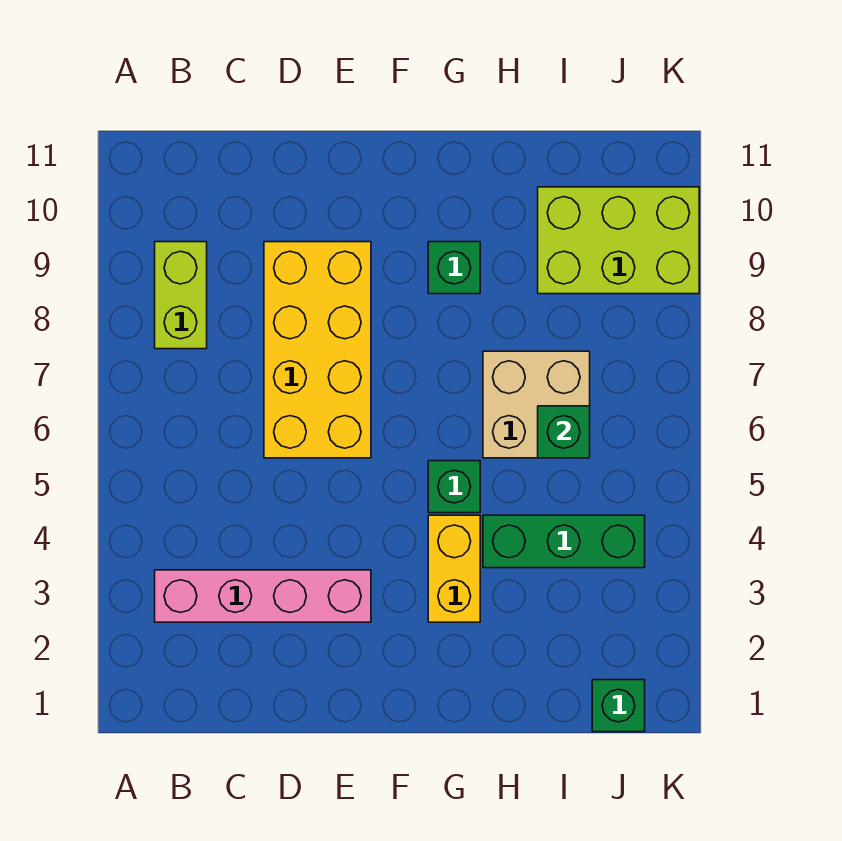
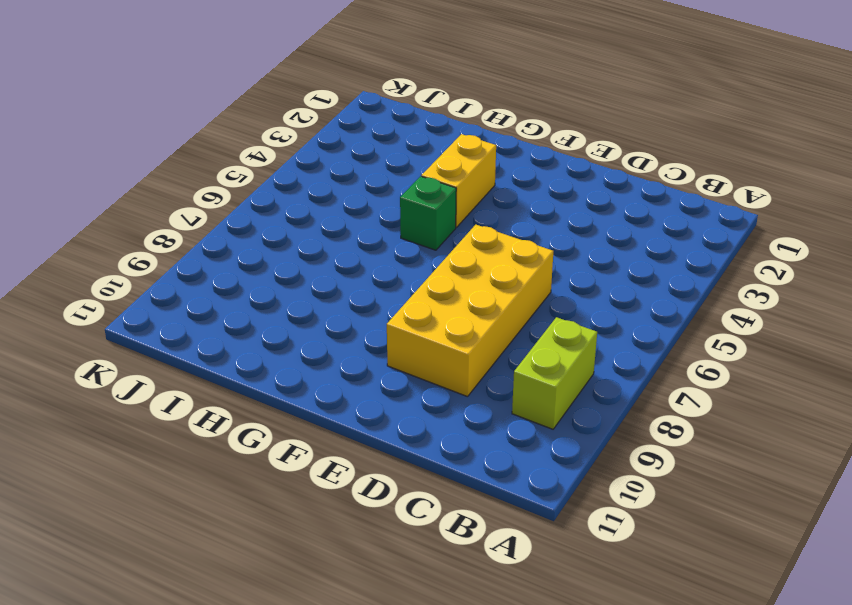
none -> pink 1x4 brick [155,570,371,622]
none -> green 1x1 brick [428,242,480,294]

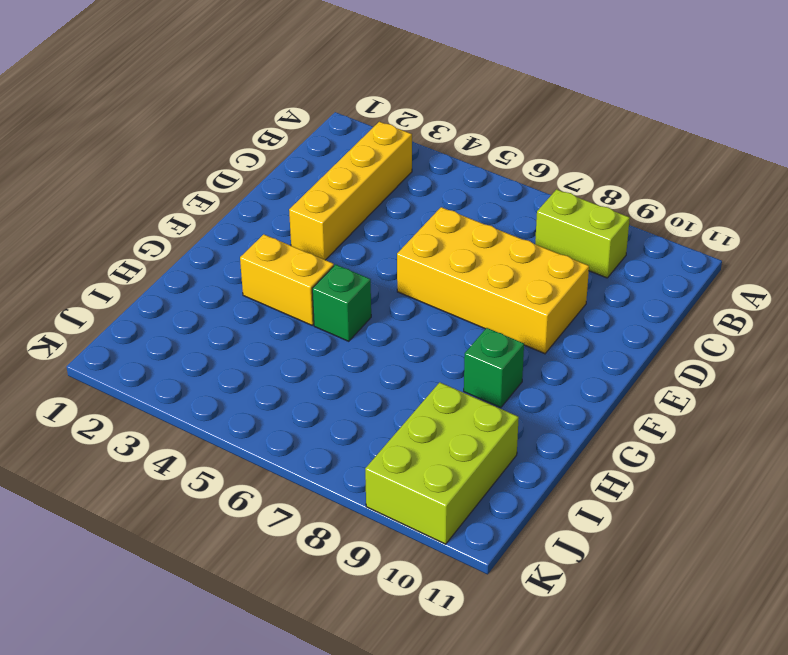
yellow 1x4 brick [289,122,412,260] -> pink 1x4 brick [155,570,371,622]
none -> green 1x3 brick [483,515,645,568]
none -> tan 2x2 brick [483,351,590,458]

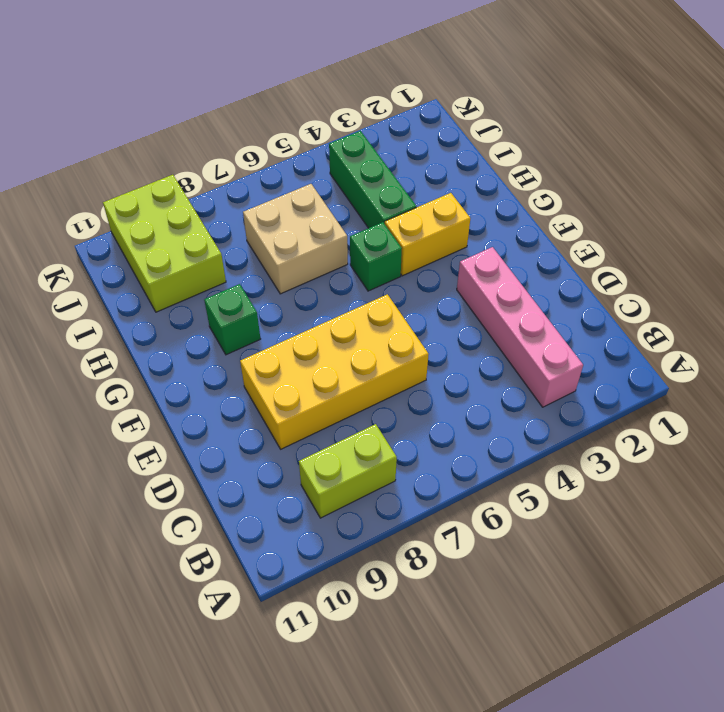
none -> green 1x1 brick [592,680,645,732]
none -> green 1x1 brick [538,406,590,458]

